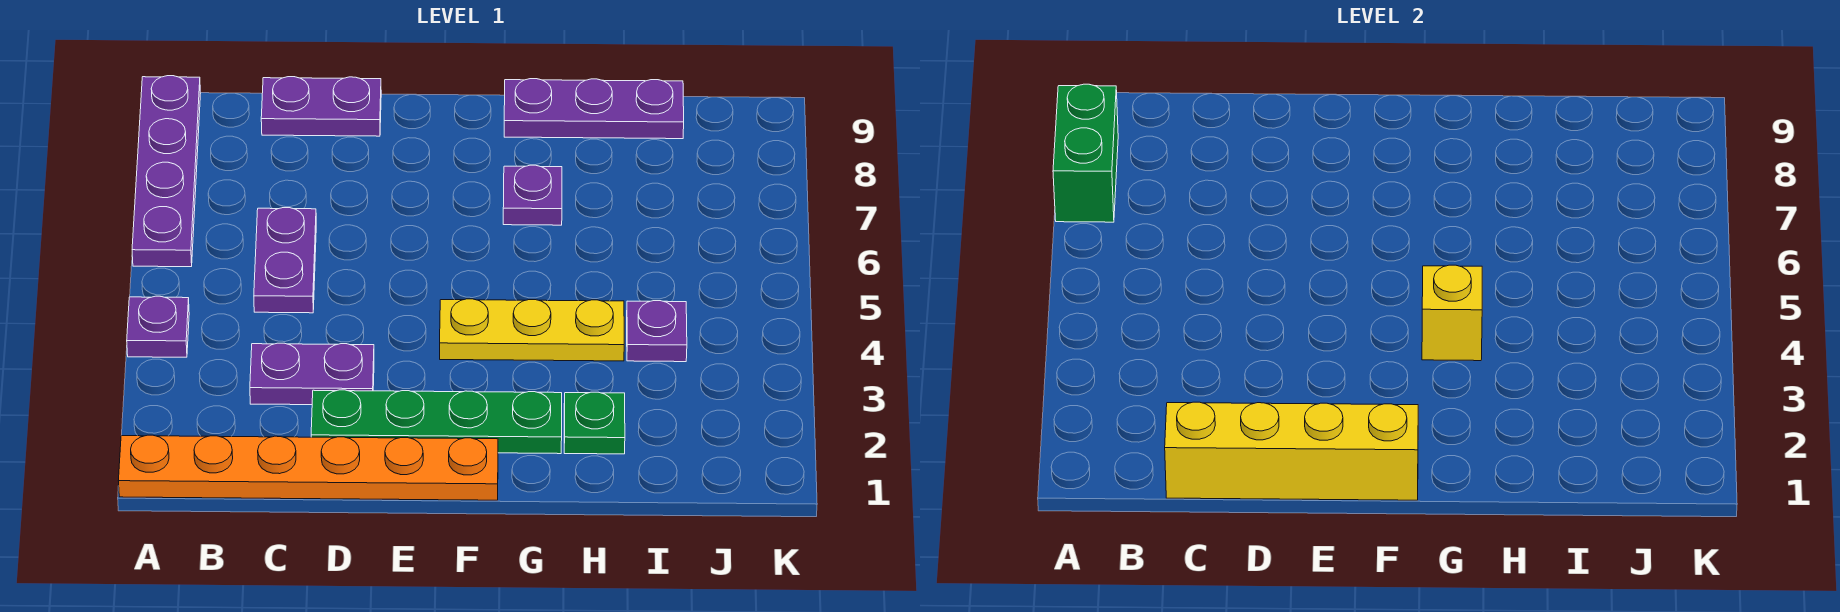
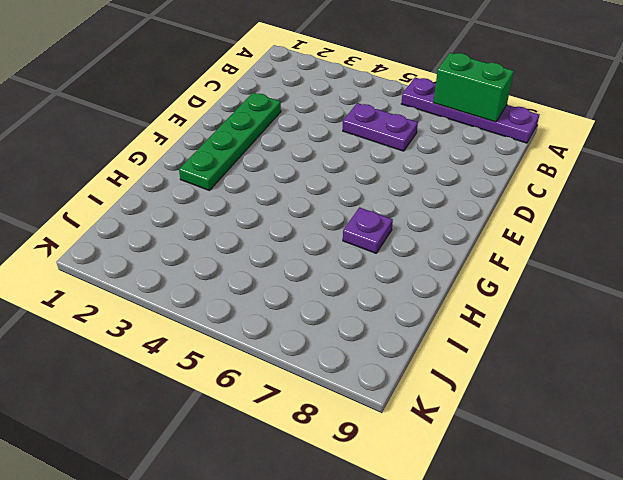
none -> orange 1x6 plate [119,435,498,500]
none -> purple 1x1 plate [127,296,189,357]
none -> purple 1x2 plate [250,343,374,405]

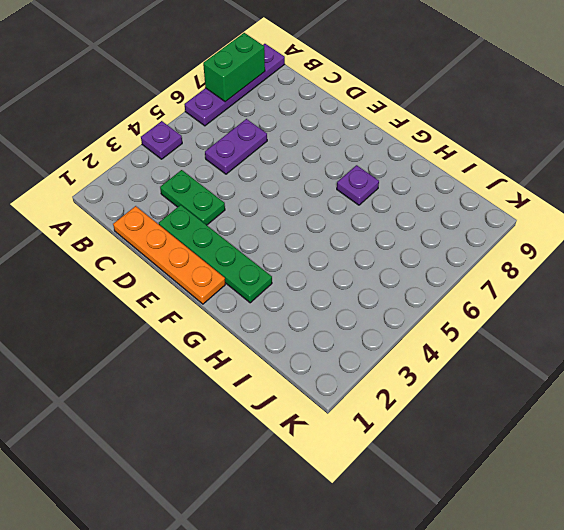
orange 1x4 plate [113,206,225,304] -> orange 1x6 plate [119,435,498,500]
green 1x2 plate [160,170,225,225] -> purple 1x2 plate [250,343,374,405]
none -> purple 1x2 plate [261,77,381,136]
none -> yellow 1x3 plate [440,299,624,361]
none -> purple 1x3 plate [504,79,684,139]

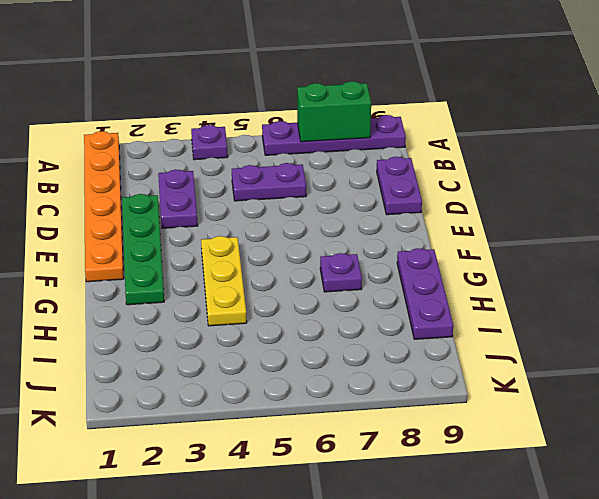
none -> green 1x1 plate [564,392,625,454]
none -> purple 1x1 plate [627,301,687,362]
none -> yellow 1x4 brick [1165,402,1418,500]

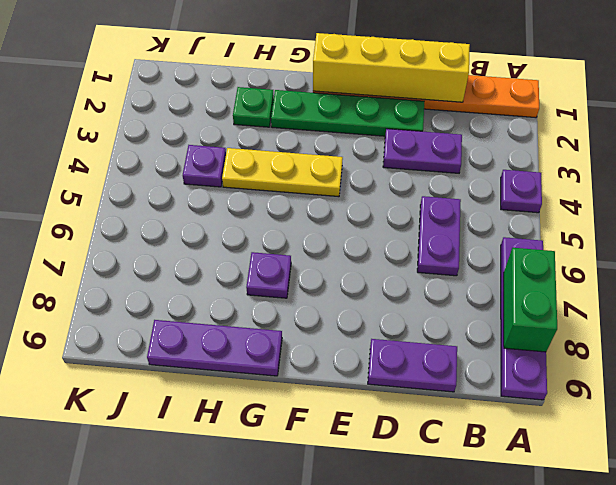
none -> yellow 1x1 brick [1422,265,1482,361]

